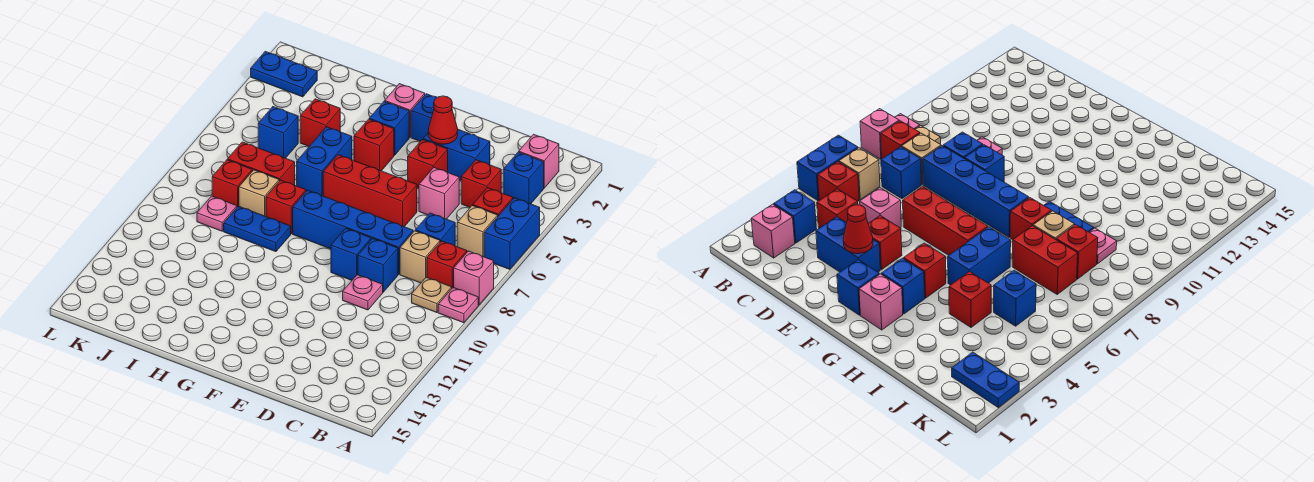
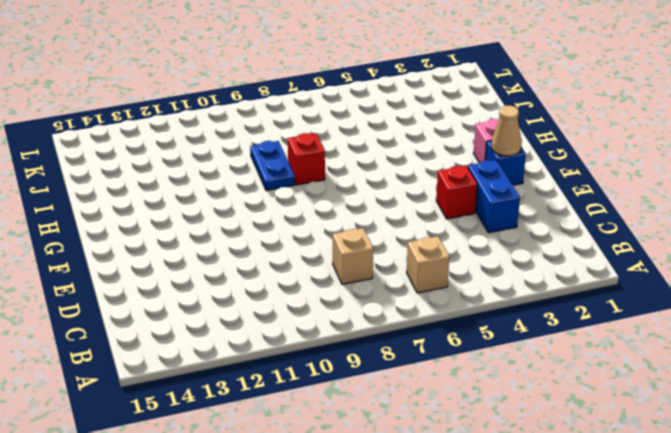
tan 1x1 cone [491,106,522,156] -> none
none -> blue 1x2 brick [484,198,540,269]
none -> pink 1x1 brick [454,251,494,305]
none -> pink 1x1 plate [438,287,478,323]
none -> pink 1x1 brick [519,134,559,188]

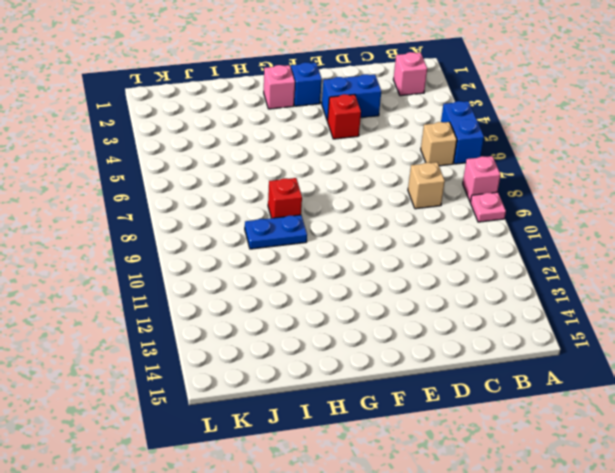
none -> blue 1x1 brick [503,152,544,204]
none -> red 1x1 brick [473,188,513,216]
none -> red 1x1 brick [427,241,467,288]
none -> tan 1x1 plate [412,277,452,313]

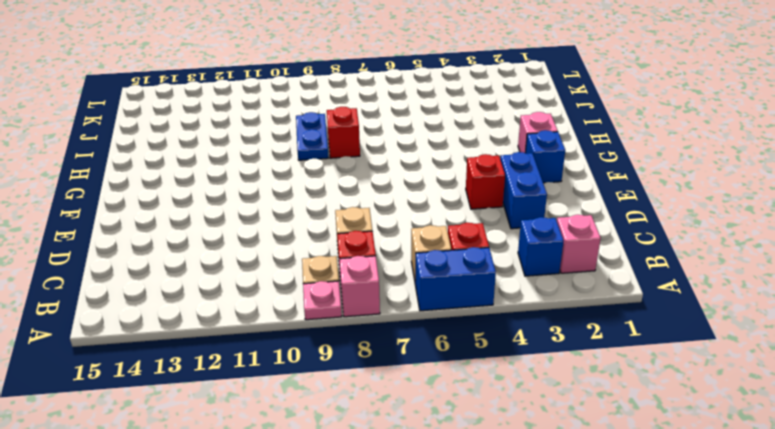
none -> red 1x1 brick [461,160,501,207]
none -> blue 1x1 brick [415,213,455,246]
none -> pink 1x1 brick [419,168,459,219]
none -> blue 1x4 brick [293,190,413,274]

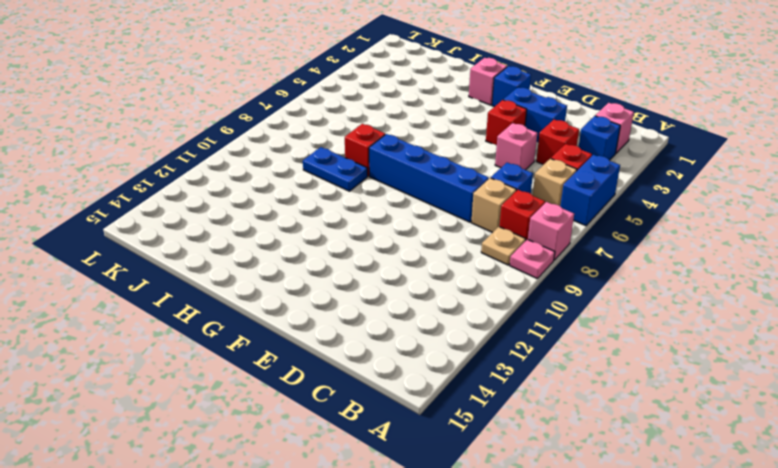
none -> blue 1x1 brick [358,238,398,292]
none -> pink 1x1 plate [343,275,383,310]
none -> red 1x3 brick [323,155,417,227]
none -> blue 1x1 brick [331,228,371,280]

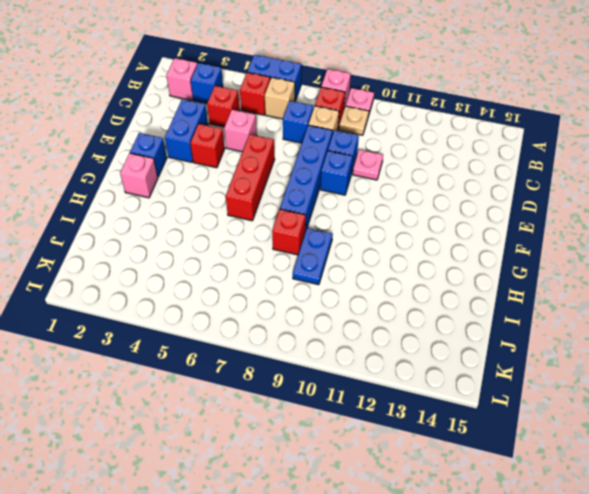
none -> blue 1x1 brick [369,101,409,155]
none -> red 1x1 brick [354,119,394,171]
none -> blue 1x2 brick [297,127,352,196]
none -> red 1x1 brick [300,99,340,146]

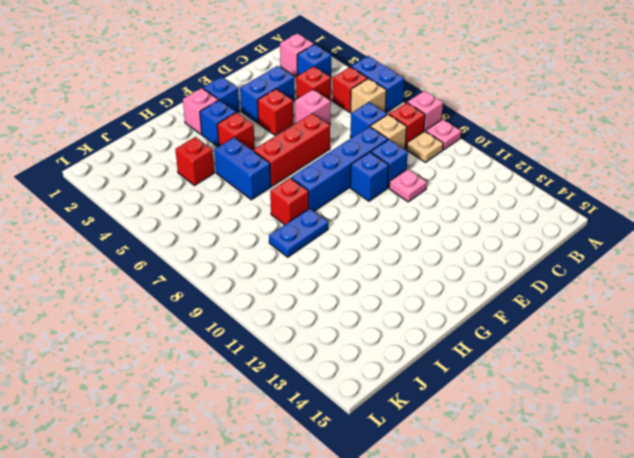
none -> red 1x2 brick [228,142,295,185]
none -> tan 1x1 brick [239,170,279,216]
none -> blue 1x1 brick [258,107,298,158]
none -> red 1x1 brick [212,160,252,207]

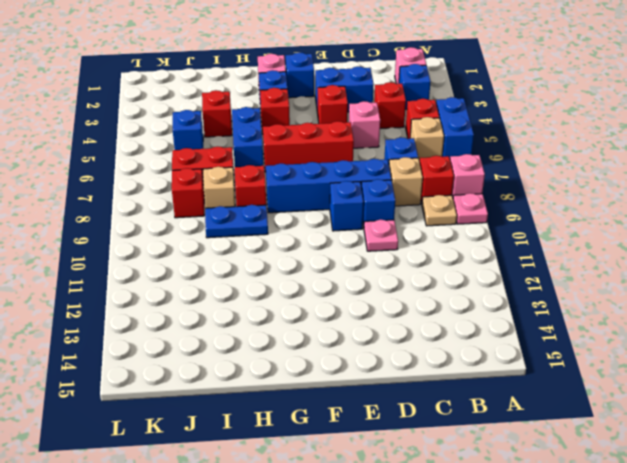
none -> pink 1x1 plate [197,196,237,231]
none -> blue 1x2 plate [251,51,317,97]
none -> red 1x1 cone [428,96,458,144]

